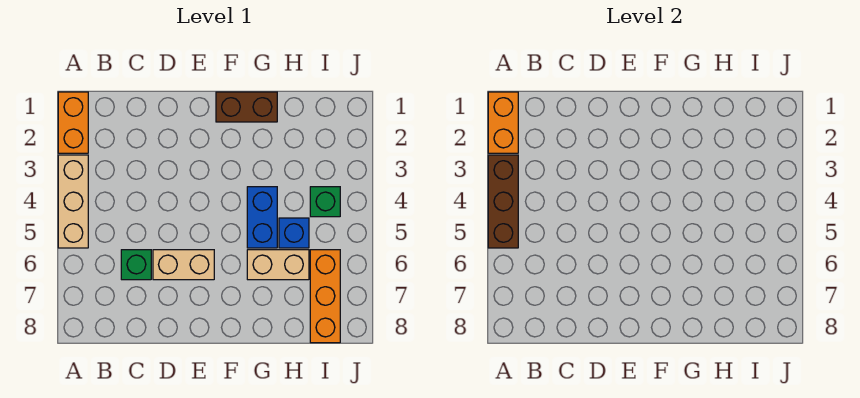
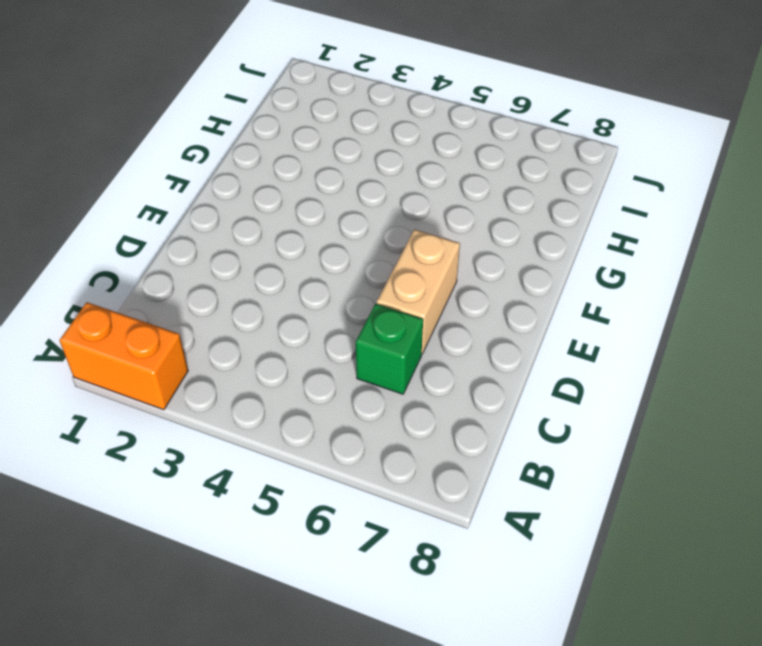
none -> tan 1x3 brick [58,155,88,248]
none -> brown 1x2 brick [216,92,277,122]
none -> blue 1x2 brick [247,187,277,248]

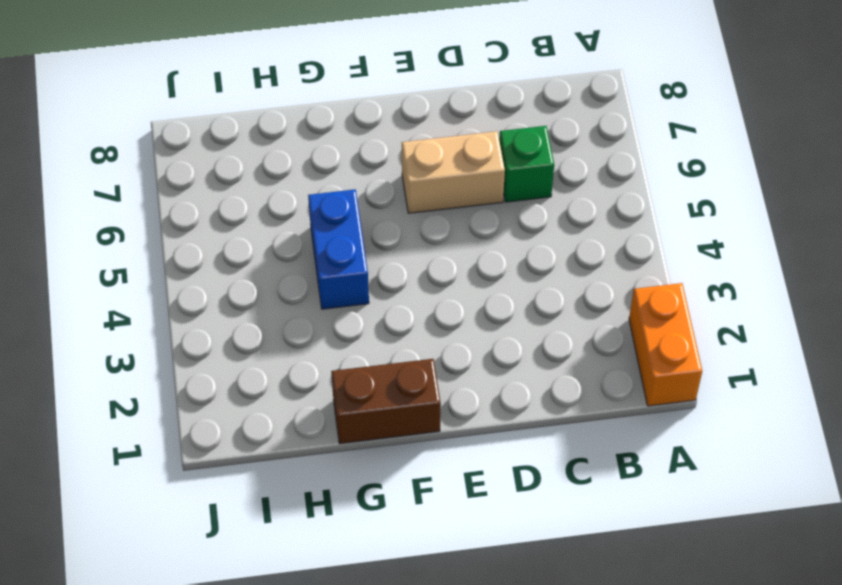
none -> tan 1x3 brick [58,155,88,248]
none -> tan 1x2 brick [247,250,309,280]
none -> blue 1x1 brick [279,218,309,248]

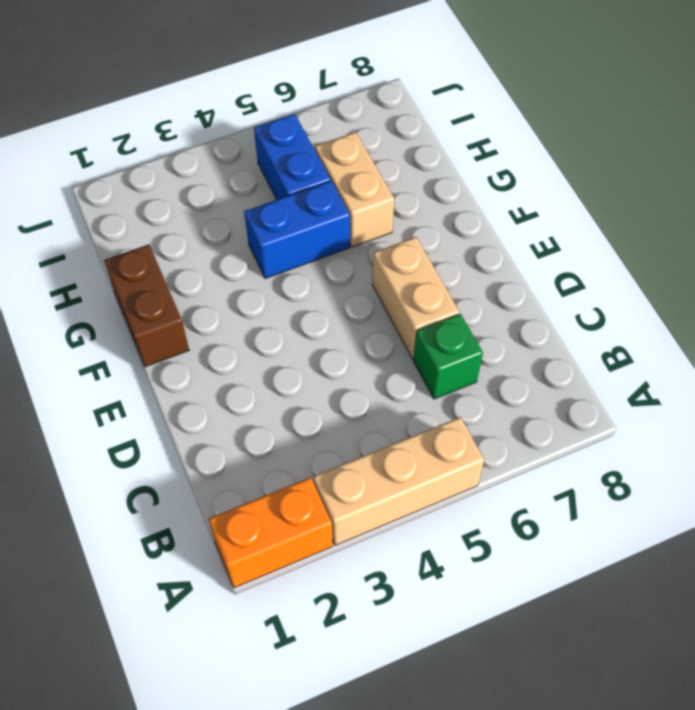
blue 1x2 brick [254,114,331,200] -> blue 1x1 brick [279,218,309,248]
none -> green 1x1 brick [310,187,340,217]
none -> orange 1x3 brick [310,250,340,343]
none -> orange 1x2 brick [488,92,518,153]

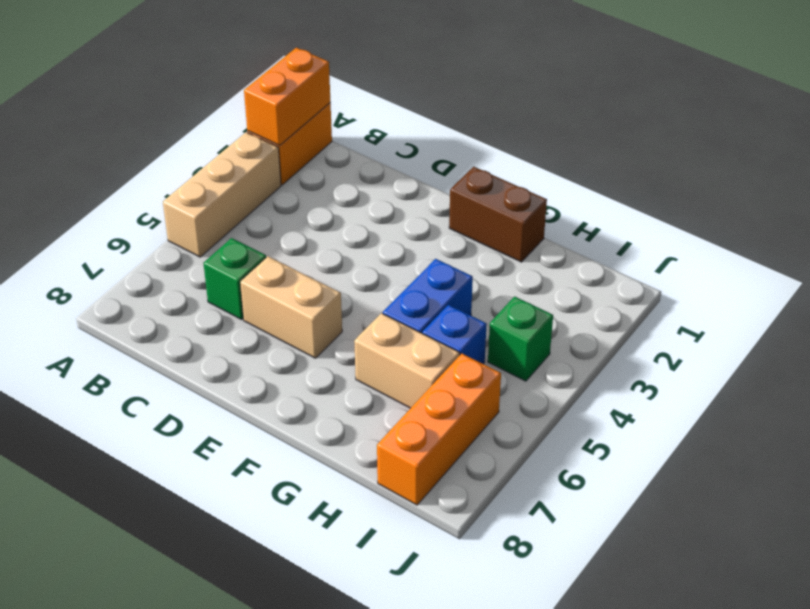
none -> brown 1x3 brick [488,155,518,248]

